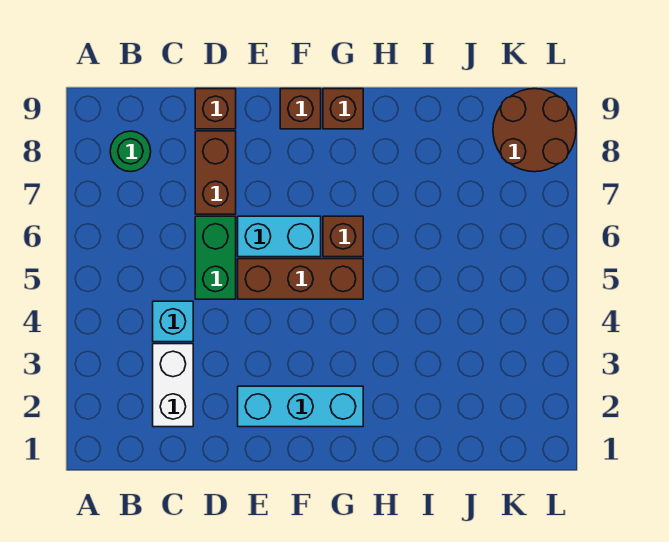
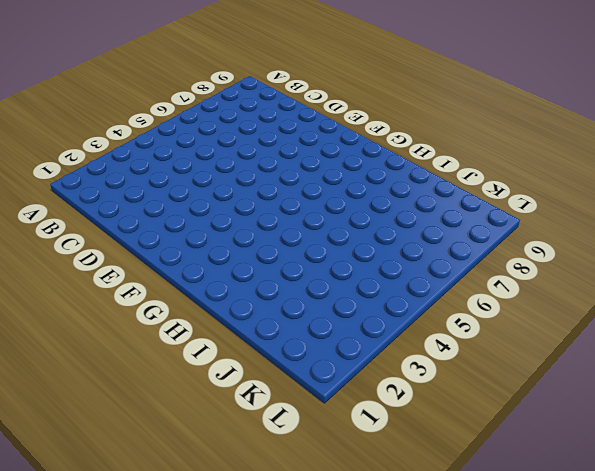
none -> green 1x1 round brick [110,131,151,172]
none -> white 1x2 brick [153,344,193,427]
none -> cyan 1x1 brick [153,301,193,342]

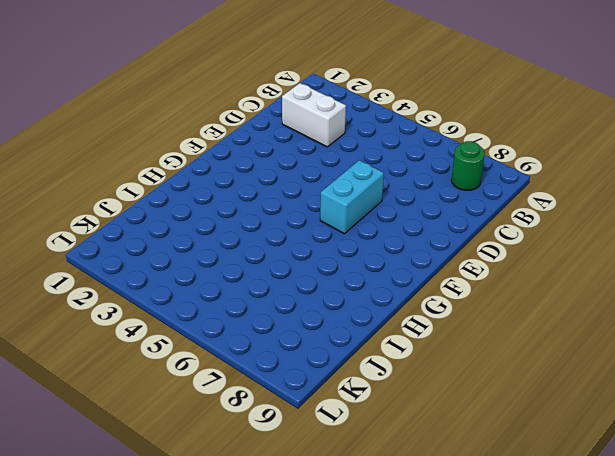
none -> cyan 1x1 brick [153,301,193,342]
none -> green 1x2 brick [195,216,236,299]
none -> brown 1x2 brick [195,131,236,214]

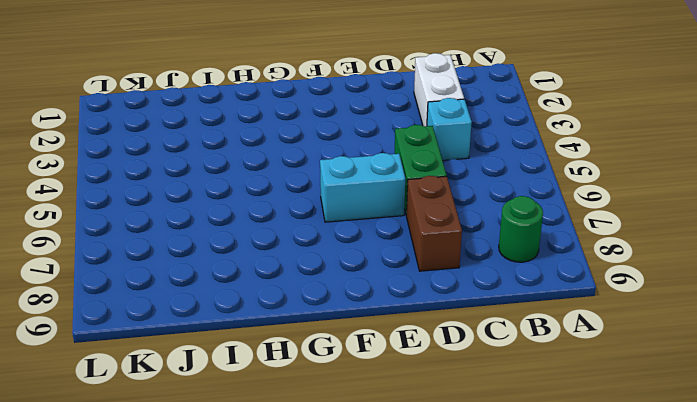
none -> brown 1x1 brick [195,89,236,129]
none -> cyan 1x3 brick [238,386,363,427]
none -> brown 1x3 brick [238,259,363,299]

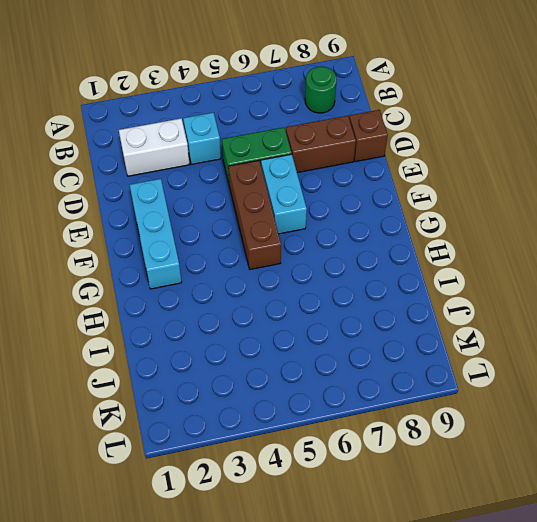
none -> brown 1x1 brick [280,89,321,129]
none -> brown 1x1 brick [323,216,363,257]
none -> brown 1x1 brick [323,89,363,129]

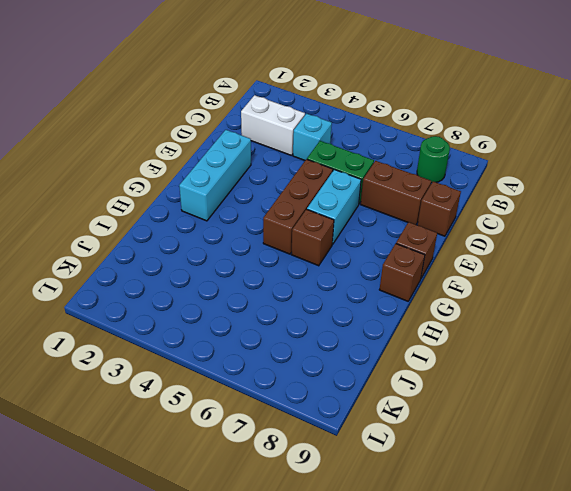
none -> brown 2x2 round brick [493,89,576,172]

